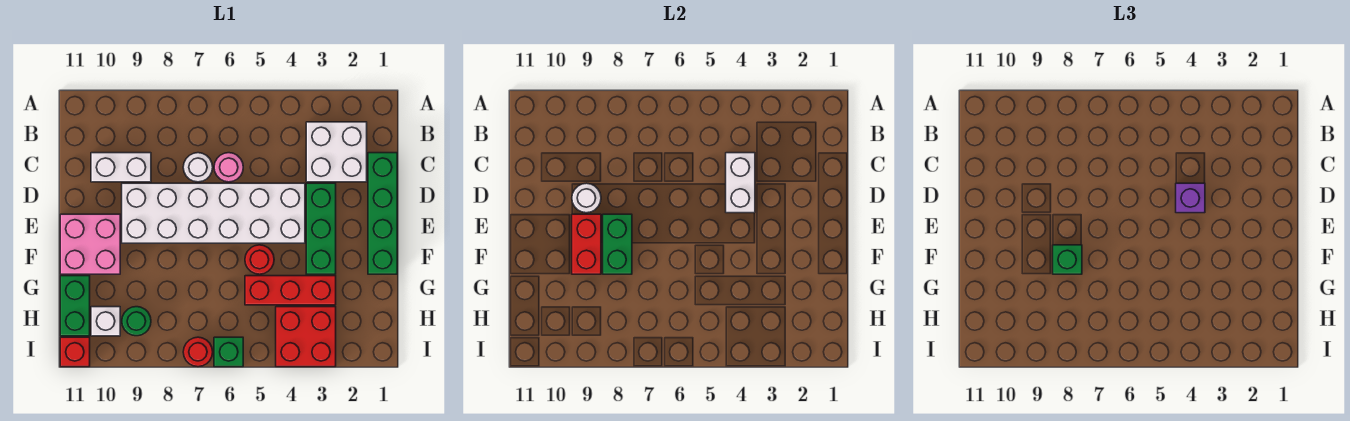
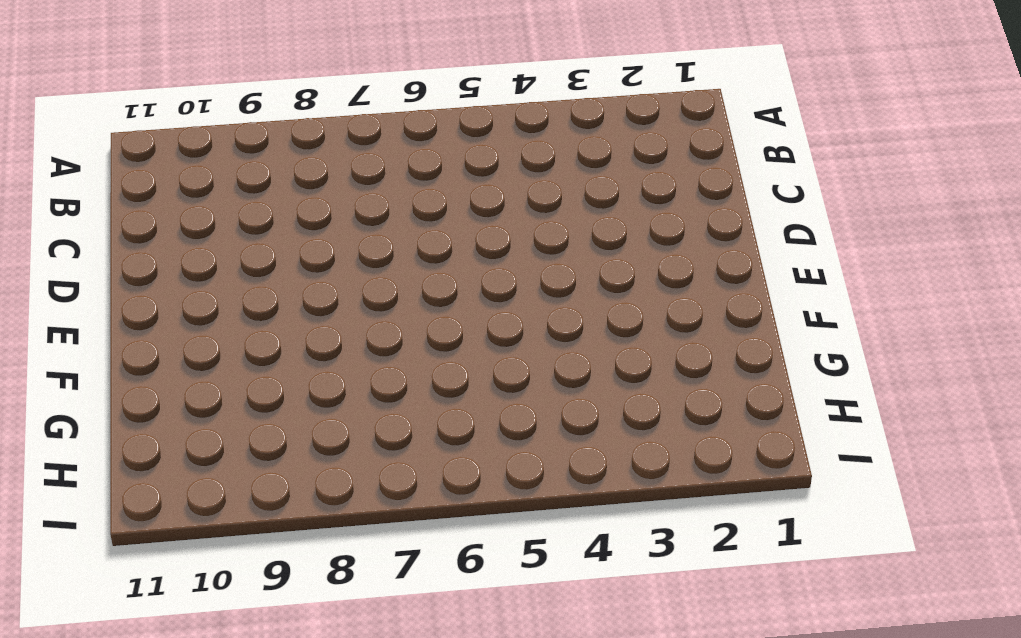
none -> white 2x2 brick [306,122,367,182]
none -> green 1x4 brick [368,153,397,274]
none -> pink 1x1 round brick [214,153,243,182]

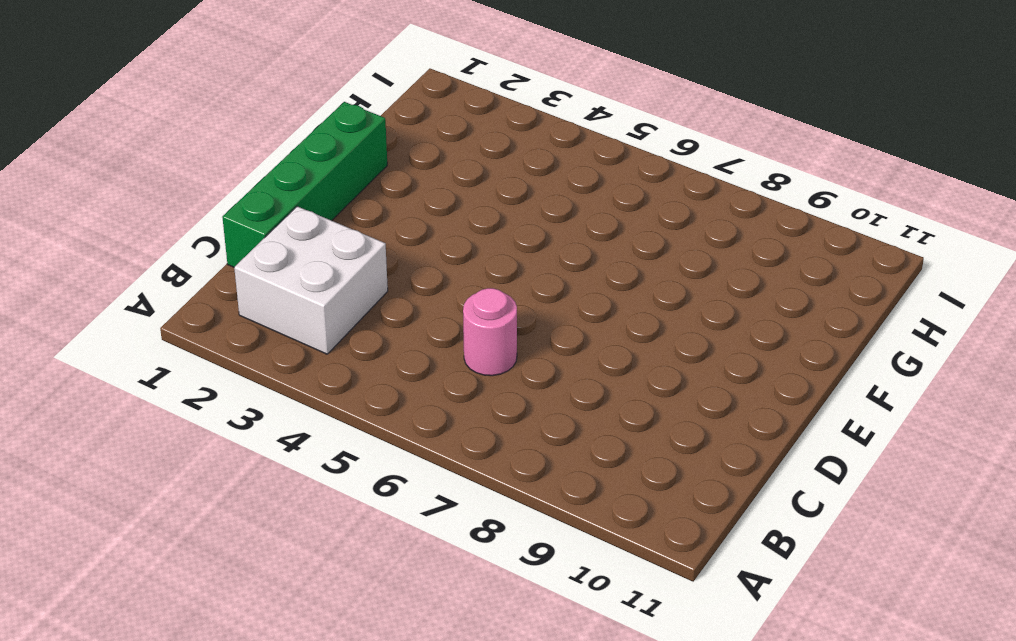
none -> white 1x1 round brick [183,153,213,182]
none -> white 1x2 brick [91,153,151,182]
none -> green 1x3 brick [306,183,336,274]

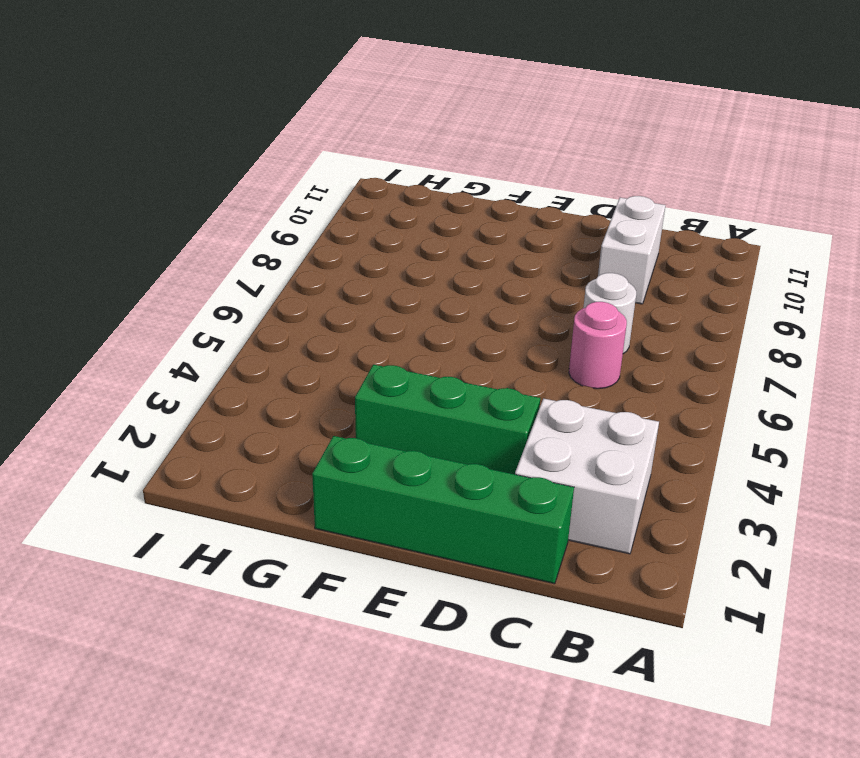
none -> white 2x6 brick [122,183,305,243]
none -> pink 2x2 brick [60,214,120,274]
none -> red 1x1 round brick [245,245,274,274]

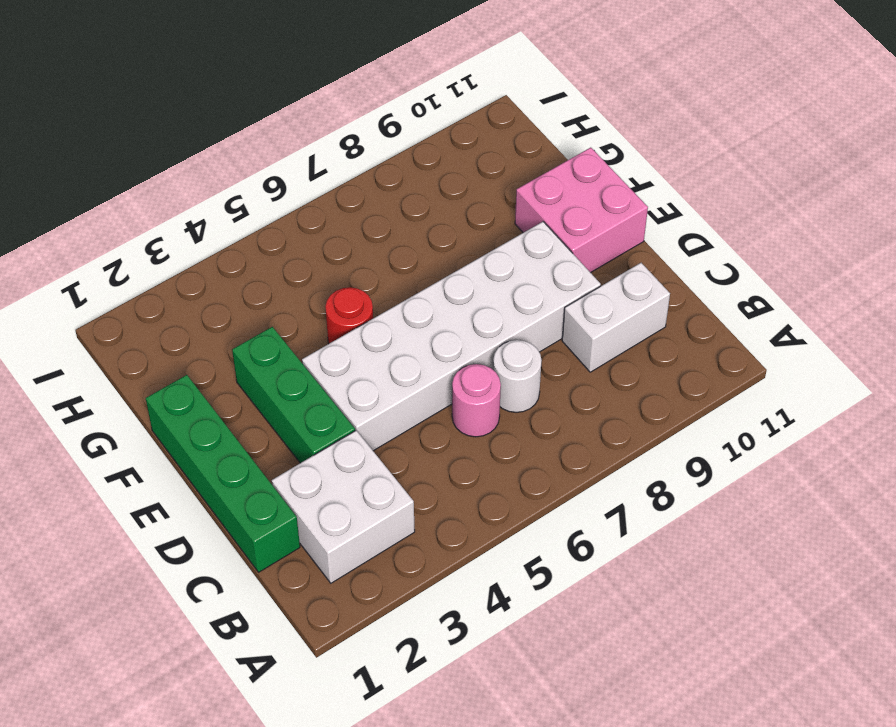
none -> red 1x3 brick [245,276,336,305]
none -> green 1x2 brick [60,276,90,336]
none -> red 2x2 brick [276,307,336,367]

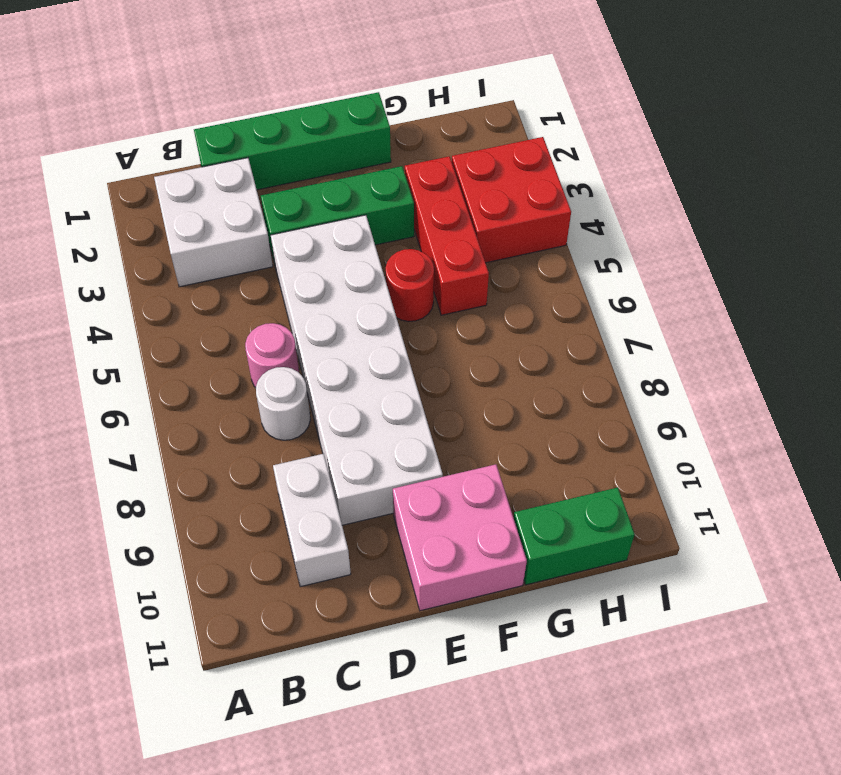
none -> green 1x1 round brick [122,307,151,336]
none -> white 1x1 brick [91,307,120,336]
none -> green 1x1 brick [214,337,243,367]

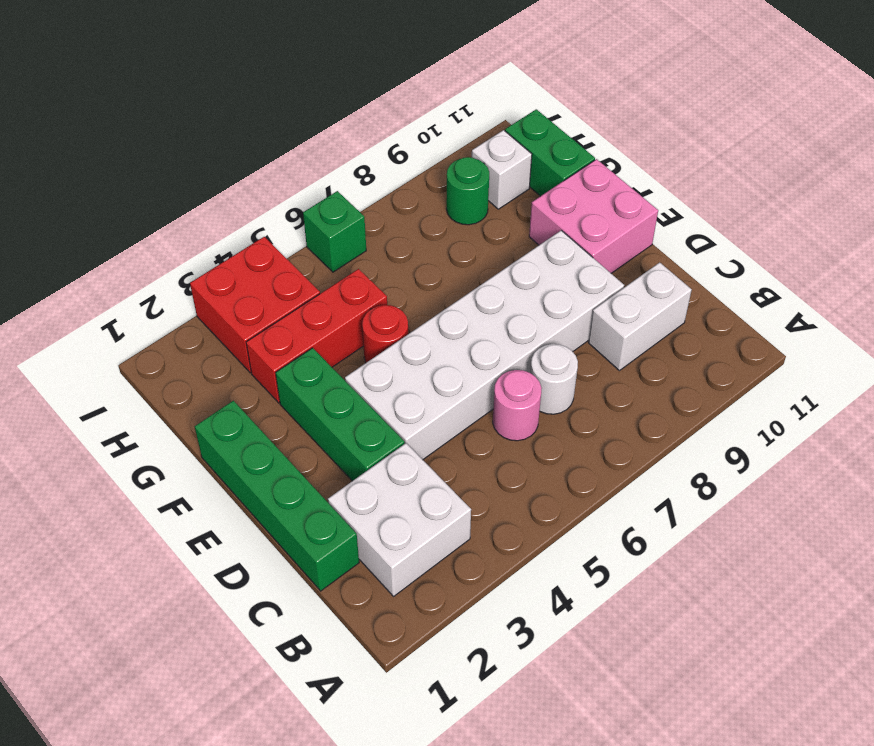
none -> red 1x1 round brick [183,337,213,367]
none -> red 1x1 brick [60,337,90,367]
none -> white 1x2 brick [726,153,755,213]

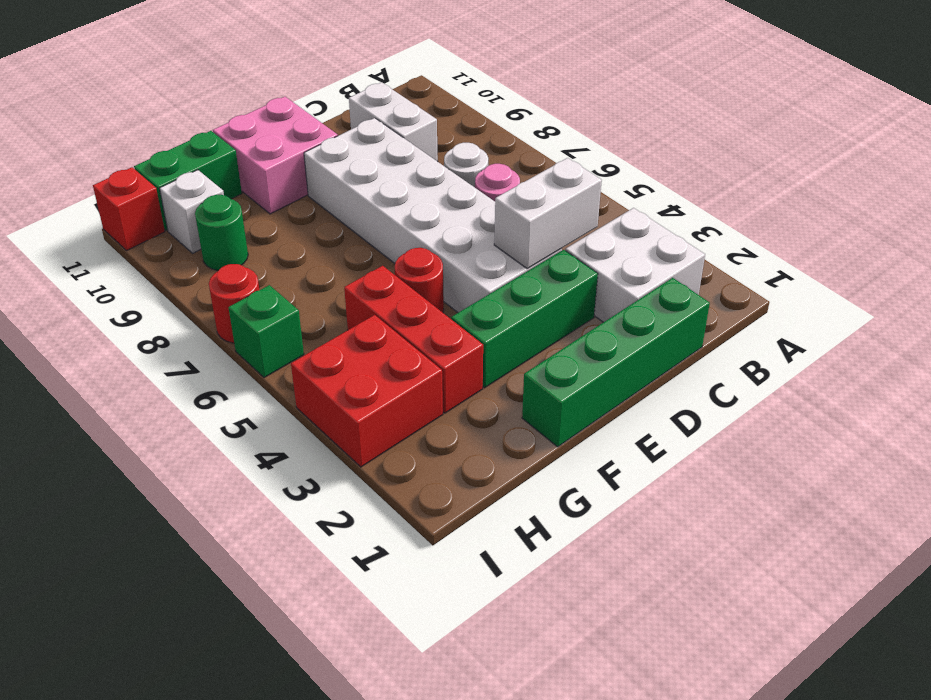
none -> white 1x1 round brick [572,183,601,213]
none -> green 1x2 brick [603,214,632,274]
none -> red 1x2 brick [572,214,601,274]

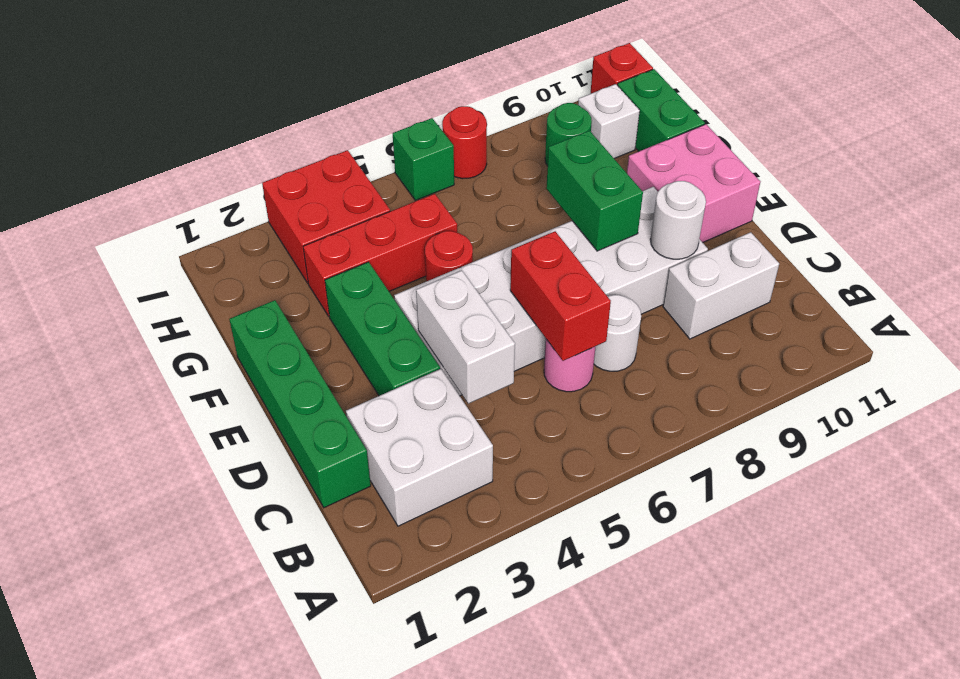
red 1x2 brick [510,231,611,361] -> red 1x2 brick moved to [572,214,601,274]
none -> purple 1x1 brick [1176,183,1205,213]
none -> green 1x1 brick [1053,245,1082,274]

